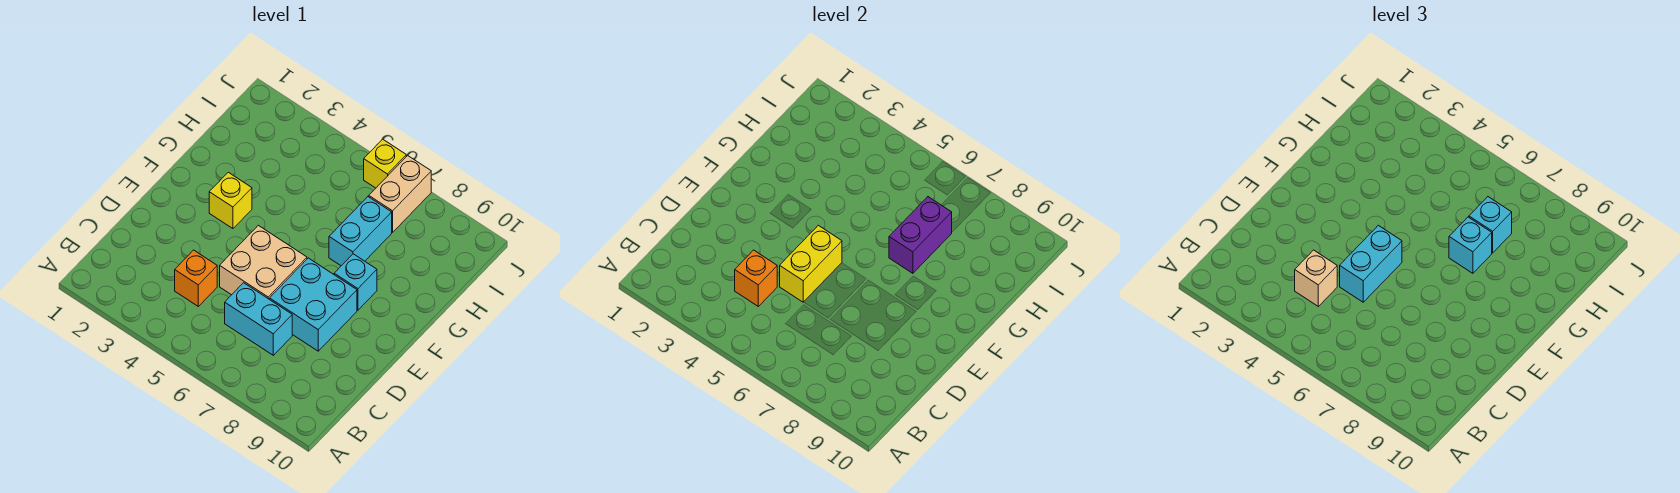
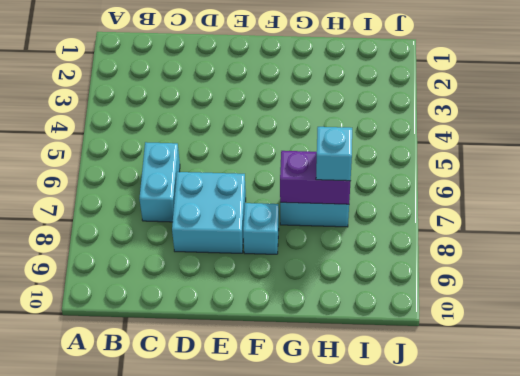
none -> orange 1x1 brick [175,250,217,306]
none -> tan 2x2 brick [220,225,307,299]
none -> yellow 1x1 brick [209,172,252,229]

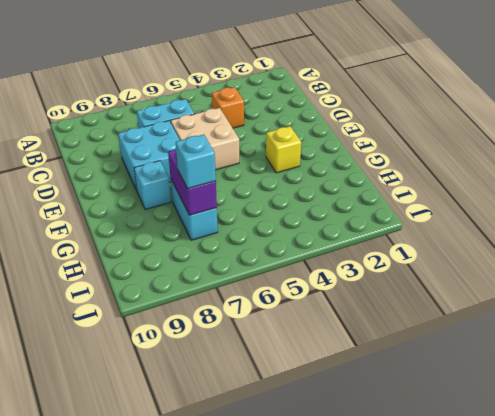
none -> tan 1x2 brick [369,156,431,232]
none -> yellow 1x1 brick [364,139,406,188]
none -> orange 1x1 brick [735,250,777,306]

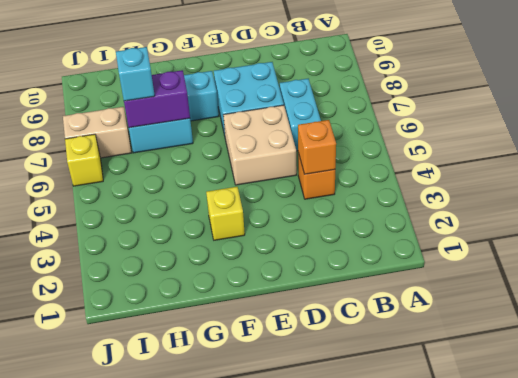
none -> yellow 1x2 brick [780,225,842,302]
none -> tan 1x1 brick [1295,250,1337,306]
none -> cyan 1x2 brick [1340,225,1402,302]

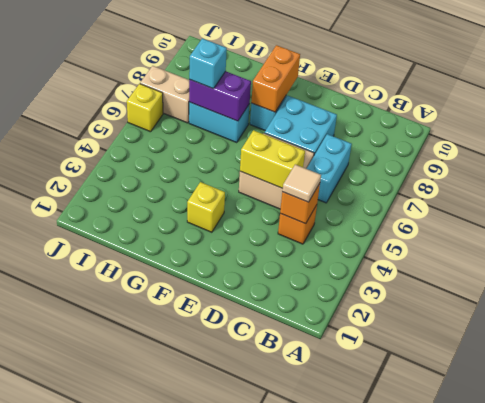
tan 1x1 tile [282,165,321,202] -> tan 1x1 brick [1295,250,1337,306]
orange 1x2 brick [251,45,300,112] -> none
none -> cyan 1x2 brick [1340,225,1402,302]
none -> cyan 1x1 brick [1449,217,1492,273]

